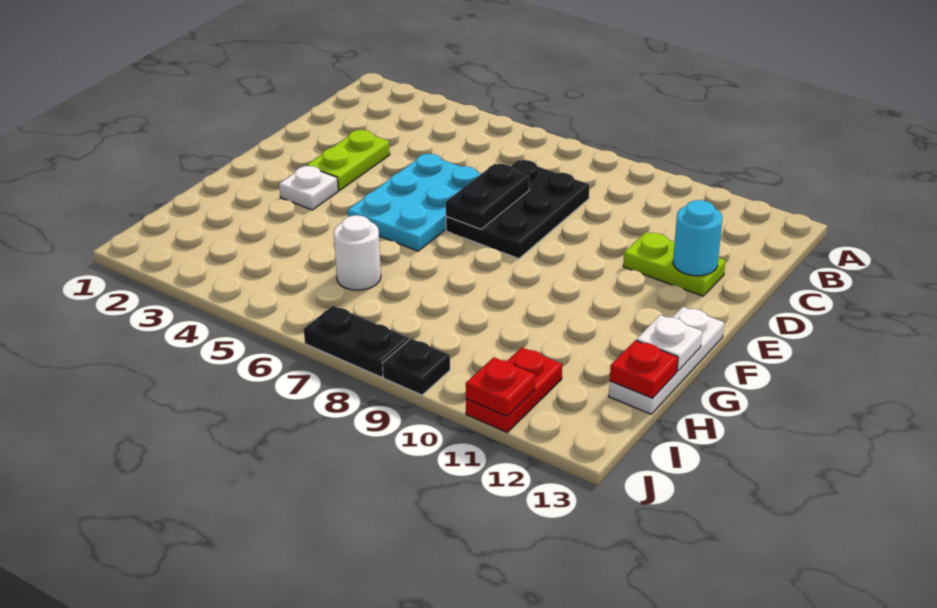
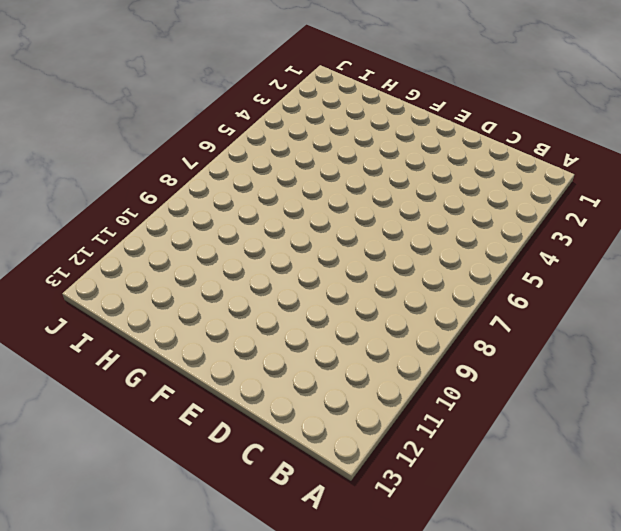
none -> black 2x3 plate [446,160,589,259]
none -> lime 1x2 plate [307,130,390,191]
none -> cyan 2x3 plate [348,154,481,251]

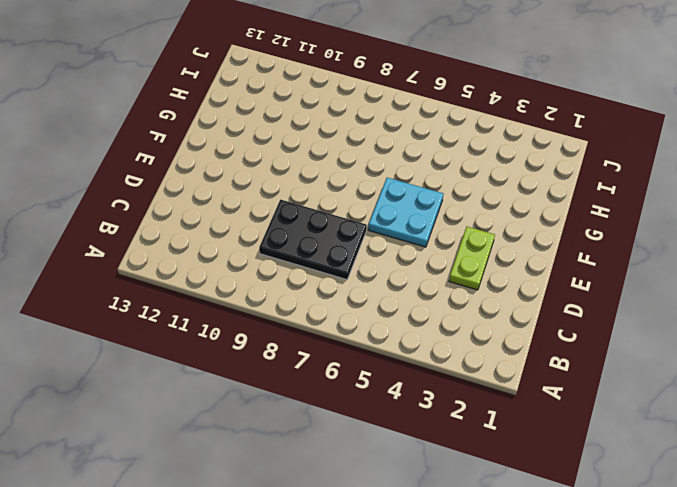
black 2x3 plate [259,200,367,280] -> black 2x3 plate turned to [446,160,589,259]
cyan 2x2 plate [368,178,443,247] -> cyan 2x3 plate [348,154,481,251]
none -> lime 1x2 plate [623,232,726,296]
none -> white 1x1 plate [279,166,338,210]
none -> white 1x3 plate [609,307,724,414]

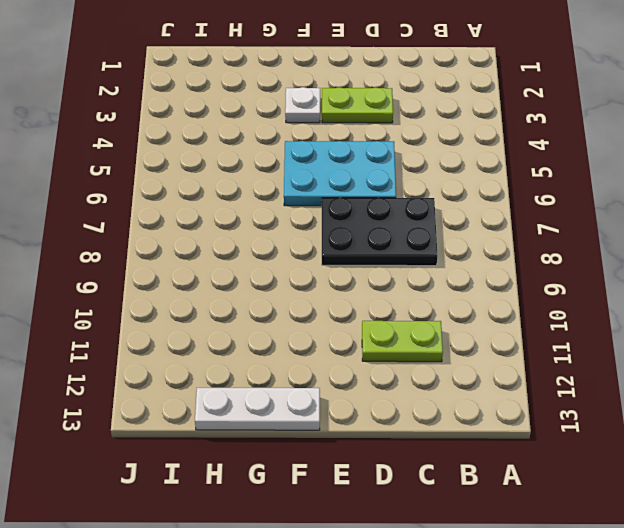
lime 1x2 plate [362,321,443,362] -> lime 1x2 plate turned to [623,232,726,296]
none -> white 1x1 round brick [334,215,381,290]
none -> red 1x2 plate [466,347,562,432]
none -> black 1x2 plate [304,306,409,377]

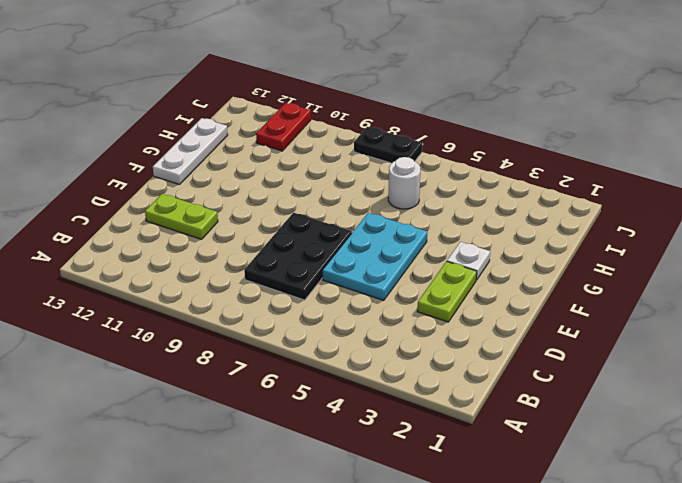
none -> black 1x1 plate [382,339,450,395]
none -> black 1x2 plate [446,164,530,229]
none -> cyan 1x1 round brick [673,200,722,276]

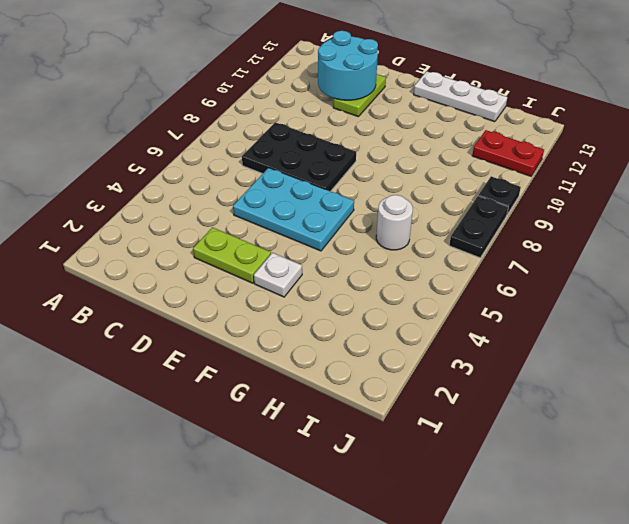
cyan 2x2 round brick [318,31,378,100] -> cyan 1x1 round brick [673,200,722,276]
none -> black 1x2 plate [446,164,530,229]
none -> white 1x1 plate [636,315,702,371]
none -> red 1x1 plate [610,340,678,398]

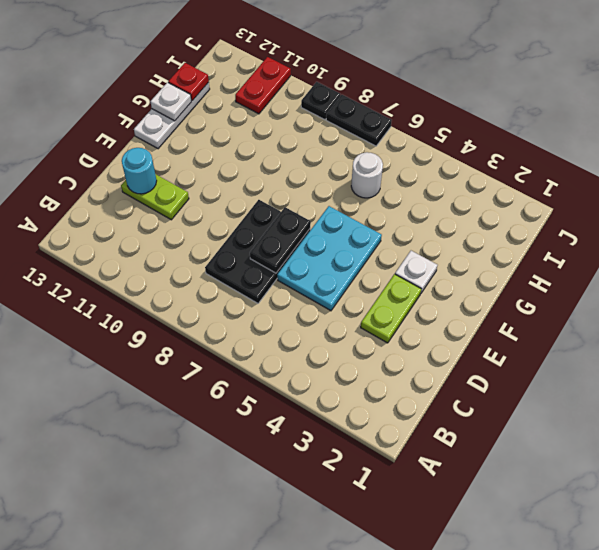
none -> red 1x1 plate [466,357,535,416]

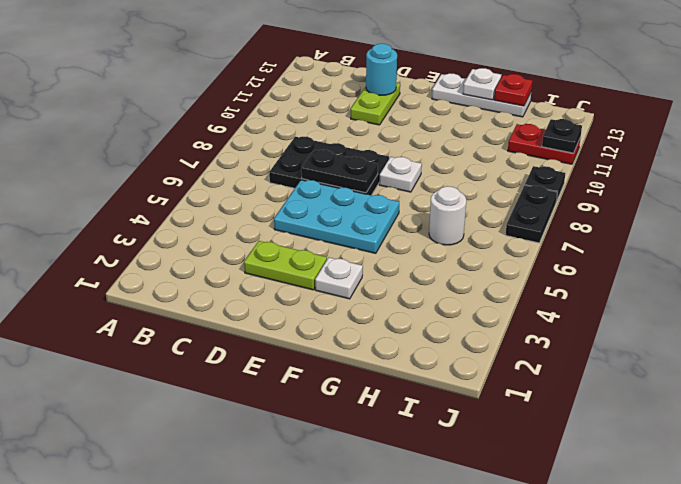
white 1x1 plate [379,157,422,192] -> none
black 1x1 plate [542,119,582,153] -> red 1x1 plate [466,357,535,416]

